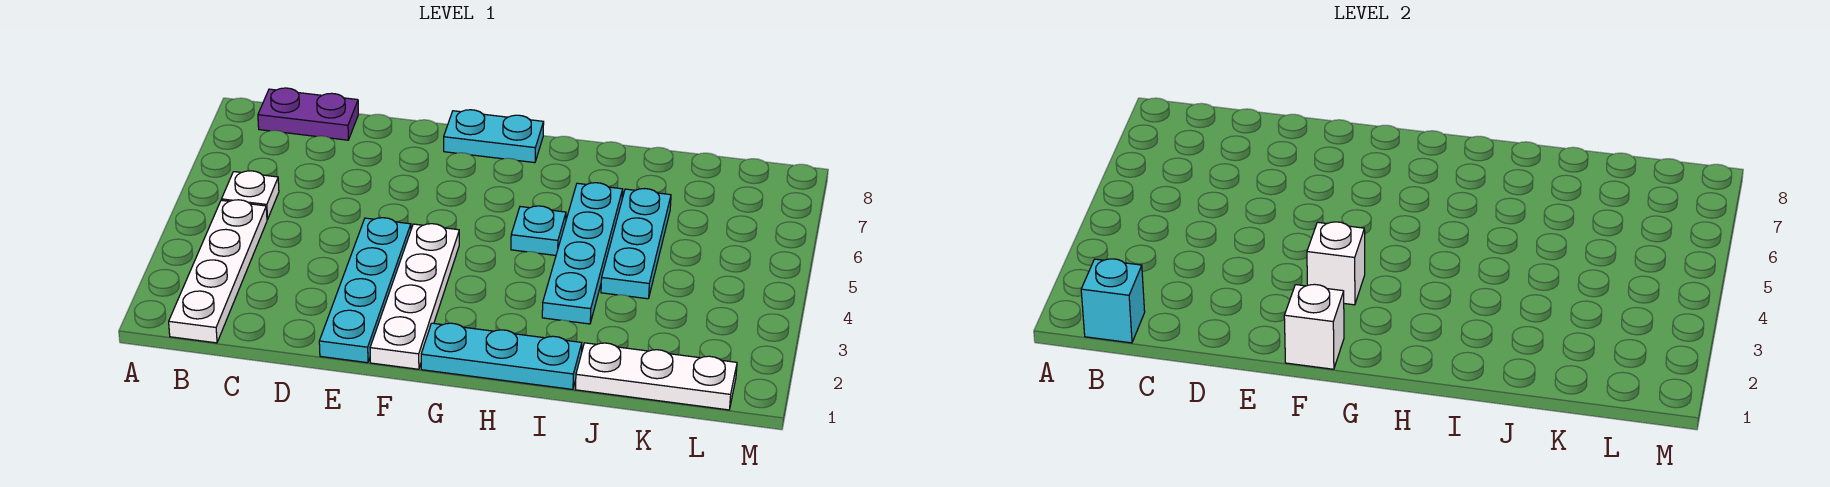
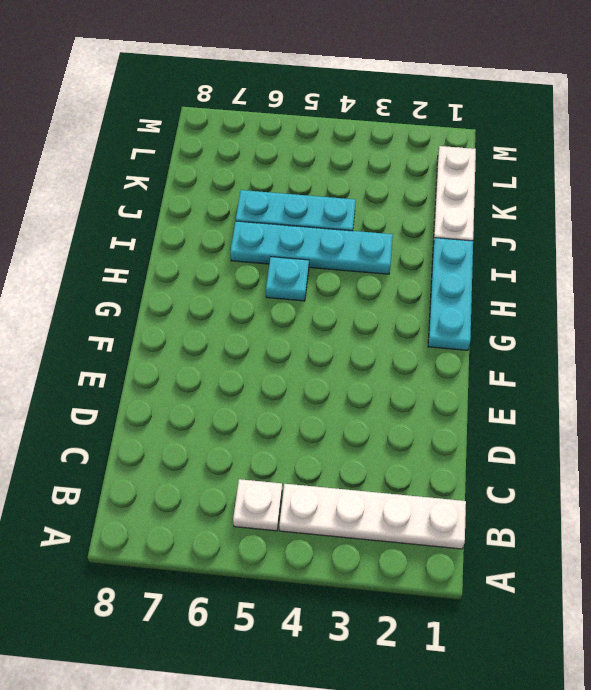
none -> purple 1x2 plate [258,88,358,140]
none -> cyan 1x4 plate [319,218,411,363]
none -> white 1x4 plate [370,224,459,369]

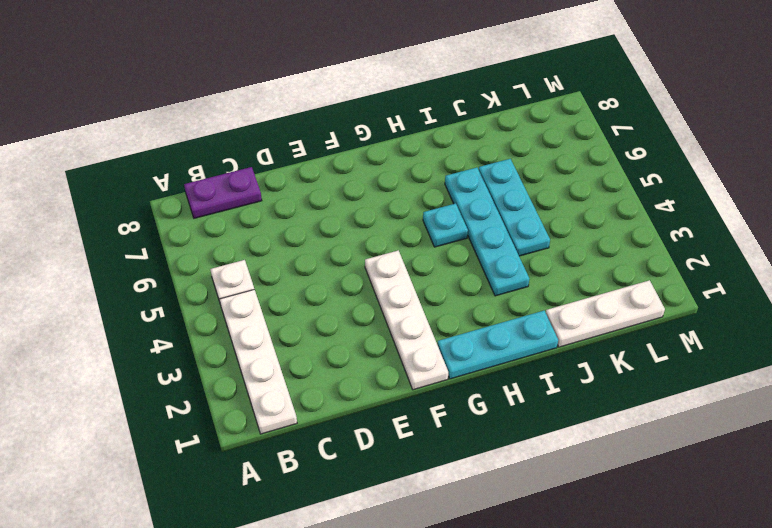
none -> cyan 1x4 plate [319,218,411,363]
none -> cyan 1x2 plate [444,110,544,163]
none -> cyan 1x1 brick [1081,259,1145,343]

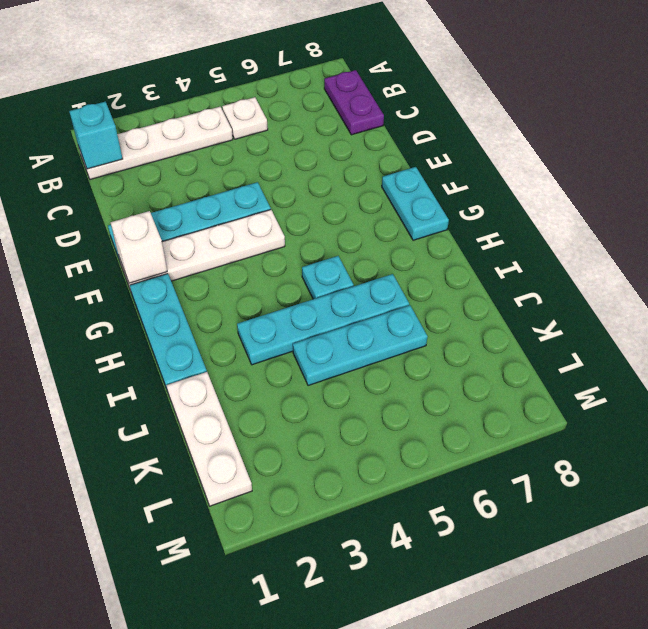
none -> white 1x1 brick [1307,222,1365,305]

